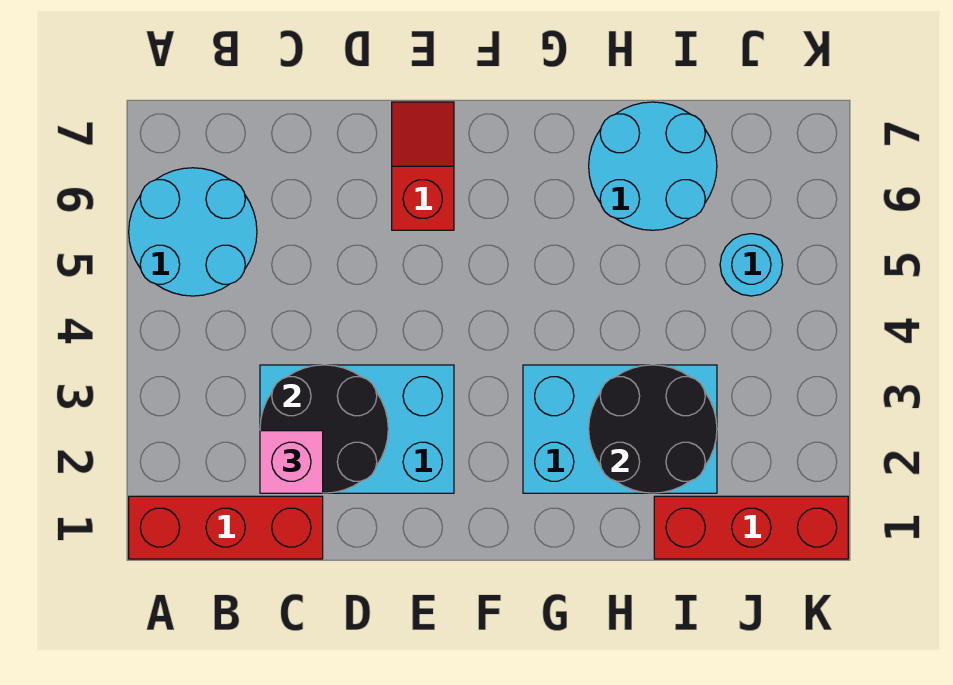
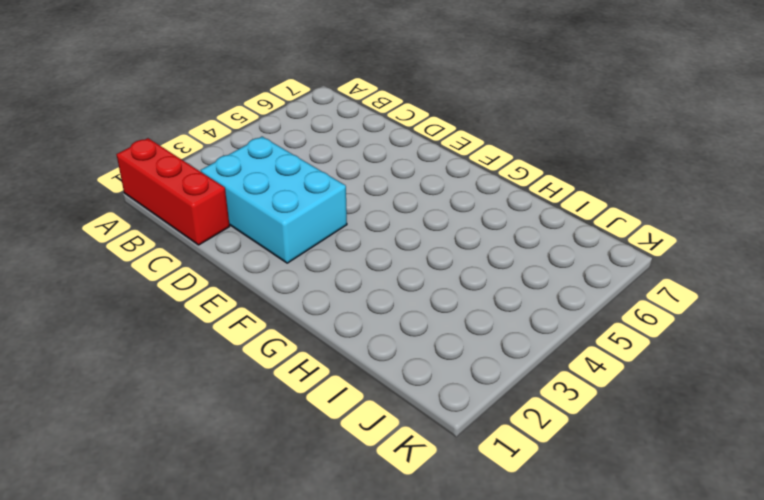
none -> cyan 2x2 round brick [129,168,257,296]
none -> red 1x2 slope [392,102,454,230]

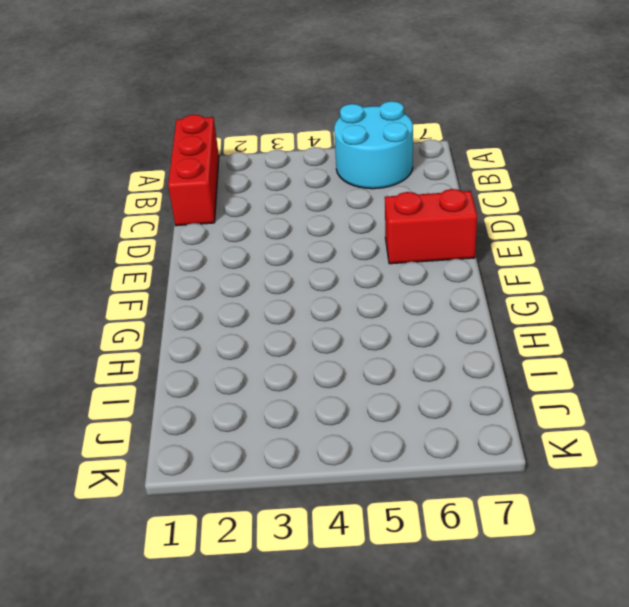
red 1x2 brick [385,189,477,264] -> red 1x2 slope [392,102,454,230]
none -> cyan 2x3 brick [260,365,454,493]
none -> cyan 2x3 brick [523,365,717,493]

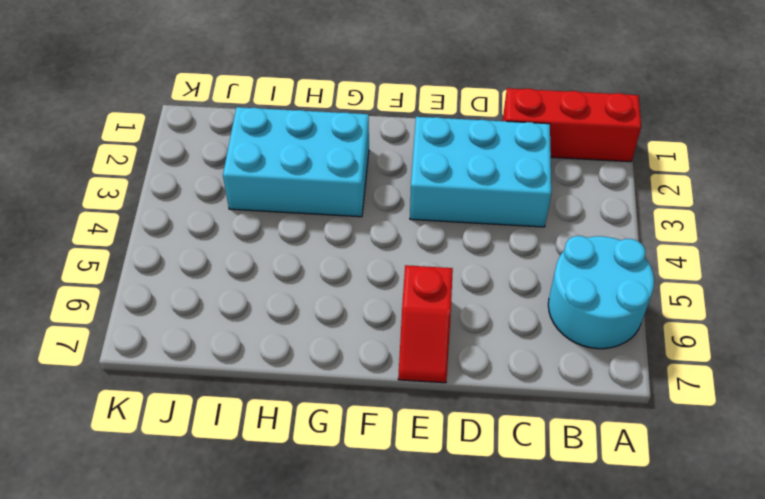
none -> cyan 2x2 round brick [589,102,717,230]
none -> red 1x3 brick [654,496,848,559]

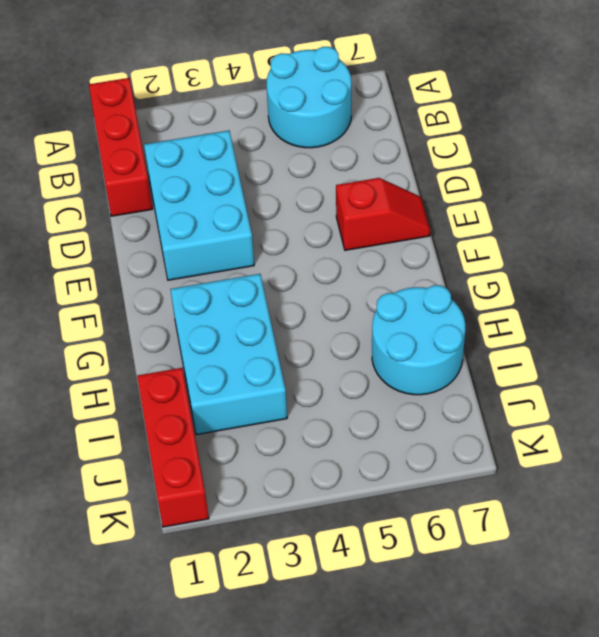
none -> cyan 1x1 round brick [720,234,783,296]
none -> black 2x2 round brick [260,365,388,493]

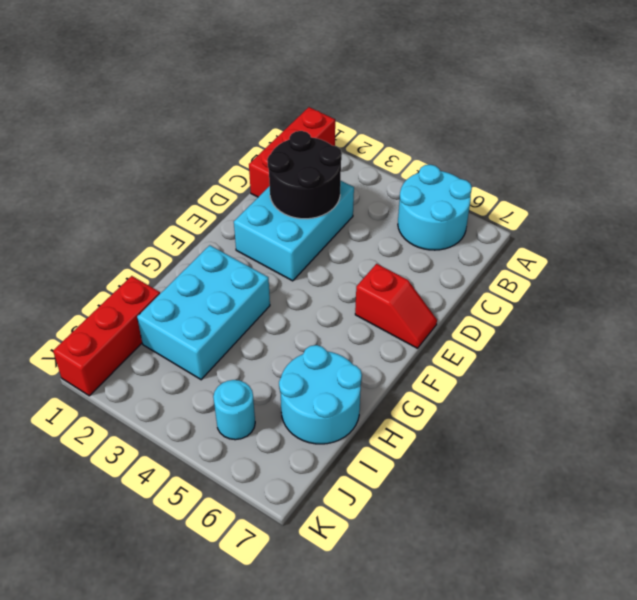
none -> black 2x2 round brick [589,365,717,493]
none -> pink 1x1 brick [260,431,323,493]

